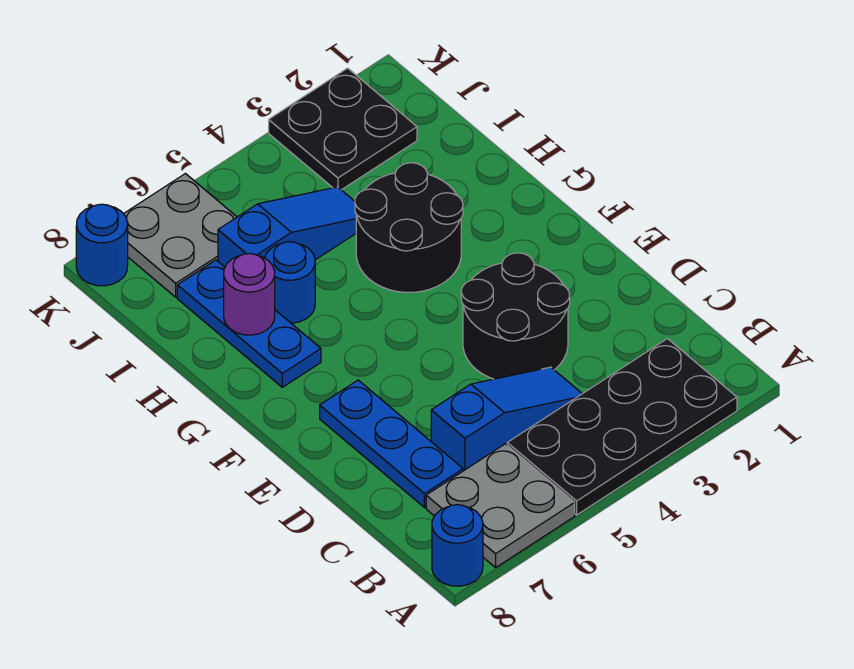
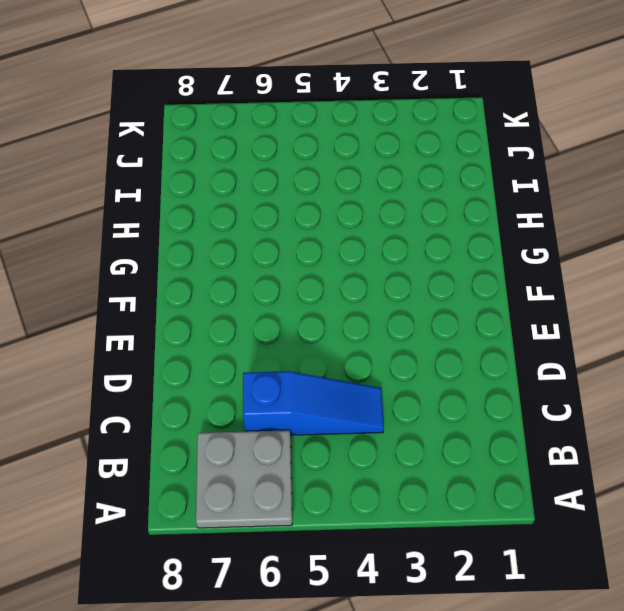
none -> black 2x4 plate [507,339,737,515]
none -> blue 1x1 round brick [432,505,483,586]
none -> blue 1x3 plate [320,380,463,508]

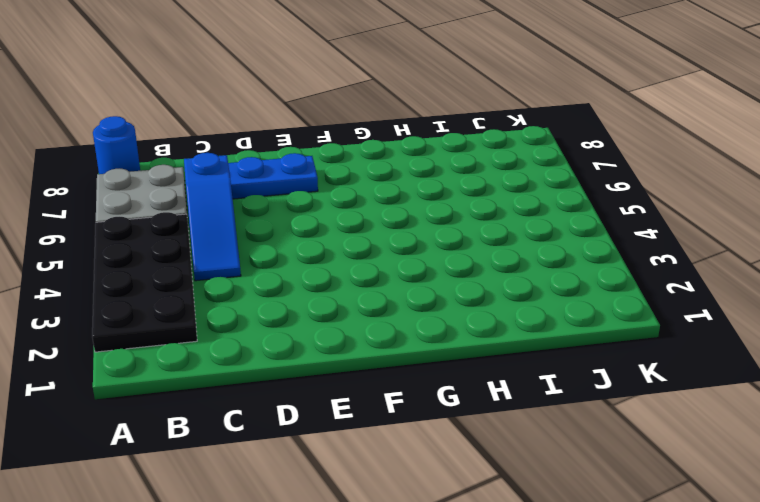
none -> black 2x2 round brick [461,253,570,379]
none -> black 2x2 round brick [355,163,463,292]
none -> blue 1x3 plate [177,260,321,387]

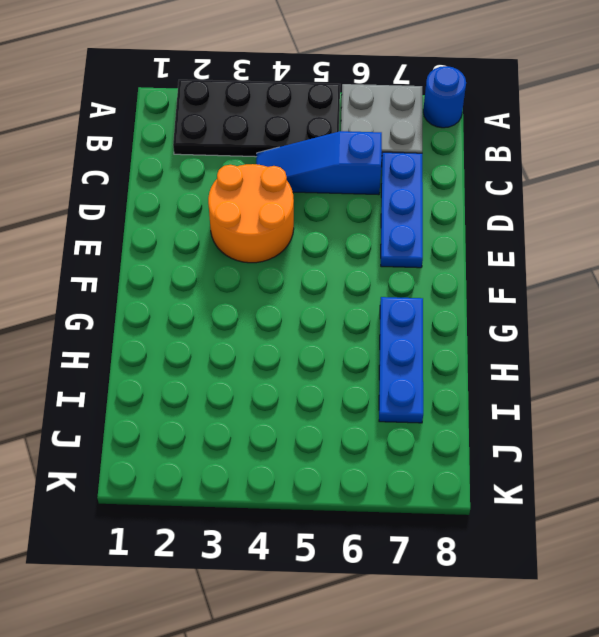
orange 2x2 round brick [208,164,294,263] -> black 2x2 round brick [461,253,570,379]
none -> black 2x2 round brick [355,163,463,292]
none -> blue 1x1 round brick [265,242,315,323]
none -> blue 1x3 slope [218,187,357,267]

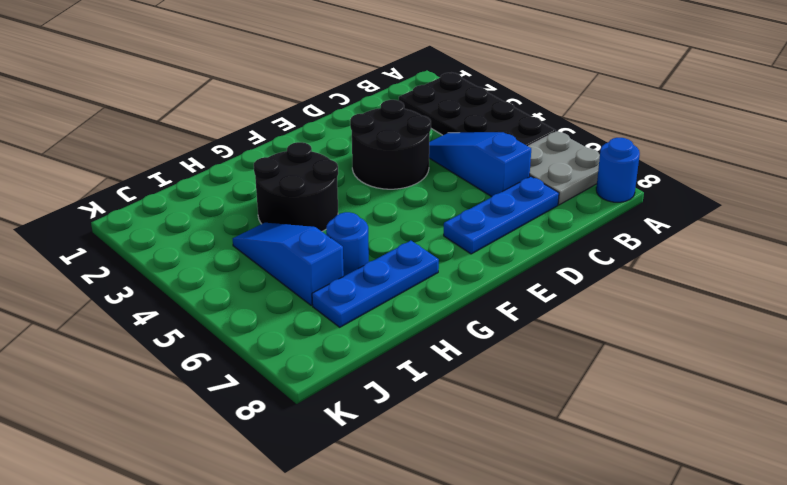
none -> black 2x2 plate [269,68,417,190]
none -> grey 2x2 plate [124,174,237,297]
none -> blue 1x1 round brick [76,204,128,286]

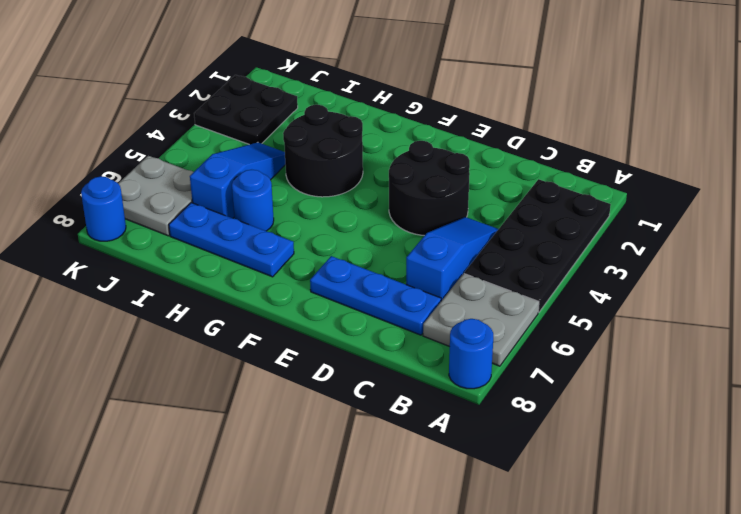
none -> purple 1x1 round brick [224,254,275,335]

